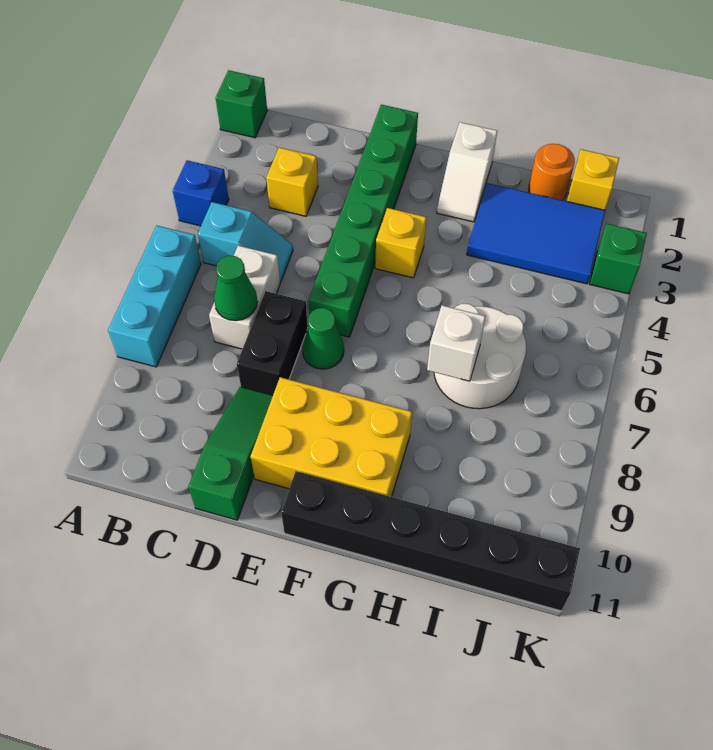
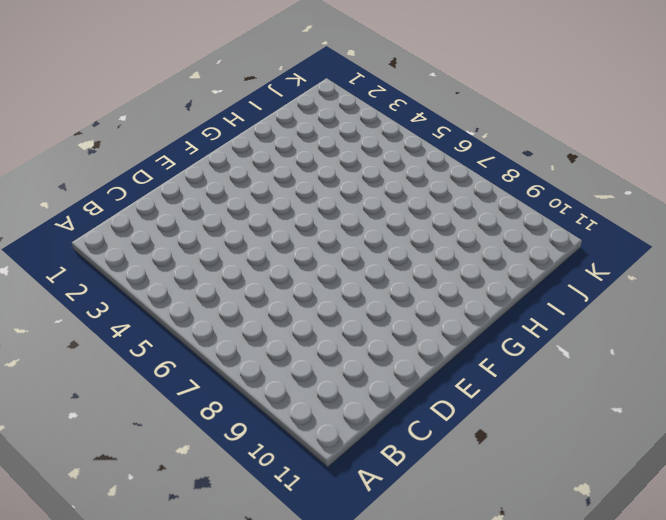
none -> green 1x1 brick [216,70,267,138]
none -> blue 1x1 brick [173,160,229,226]
none -> cyan 1x3 brick [108,226,201,367]

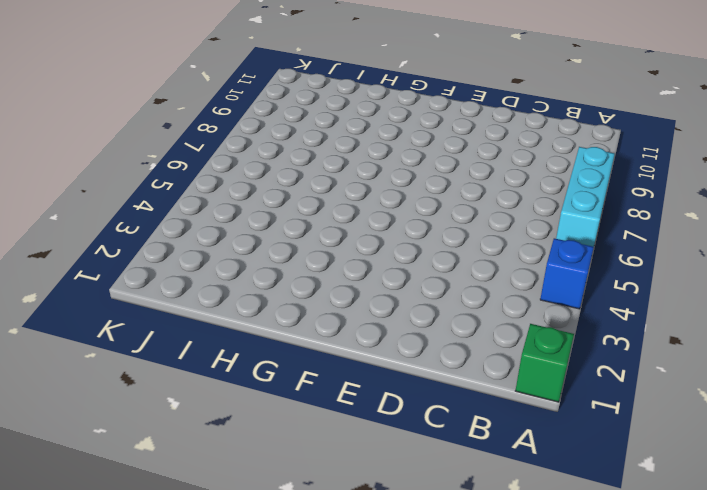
none -> cyan 1x2 slope [198,202,293,282]
none -> yellow 1x1 brick [266,147,318,216]
none -> white 1x2 brick [209,246,280,349]

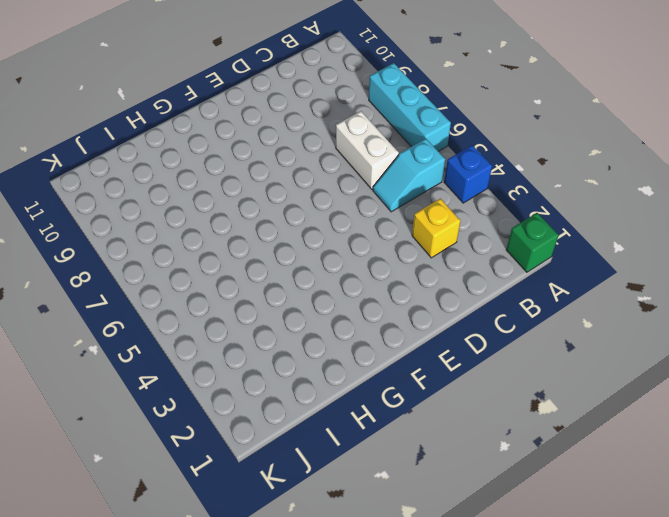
none -> black 1x2 brick [237,291,308,395]
none -> green 1x3 slope [188,387,273,520]
none -> green 1x6 brick [309,105,418,337]

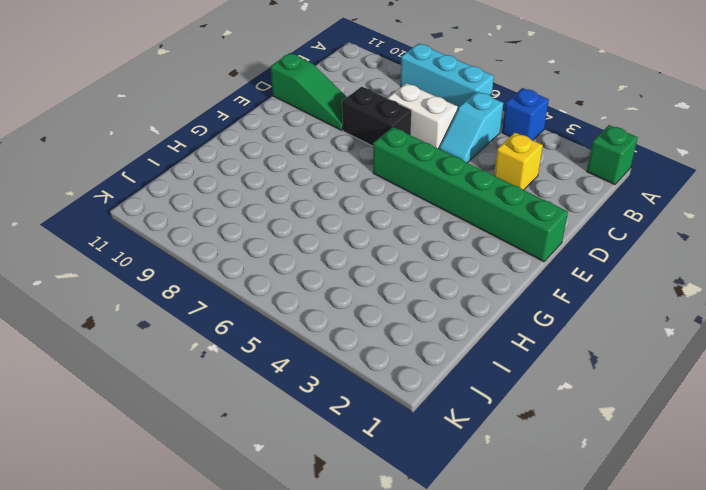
none -> green 1x1 cone [302,308,344,369]
none -> yellow 2x3 brick [251,377,412,497]
none -> yellow 1x1 brick [375,208,426,278]

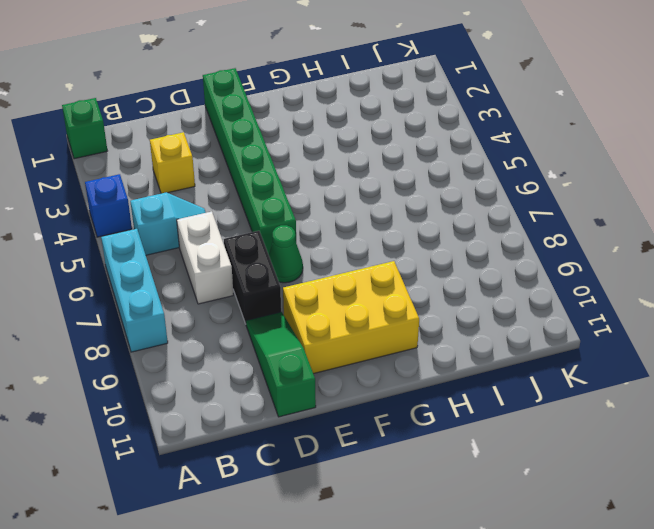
none -> yellow 1x1 brick [375,208,426,278]
none -> black 1x6 brick [281,471,580,611]
none -> white 1x2 slope [437,122,497,222]

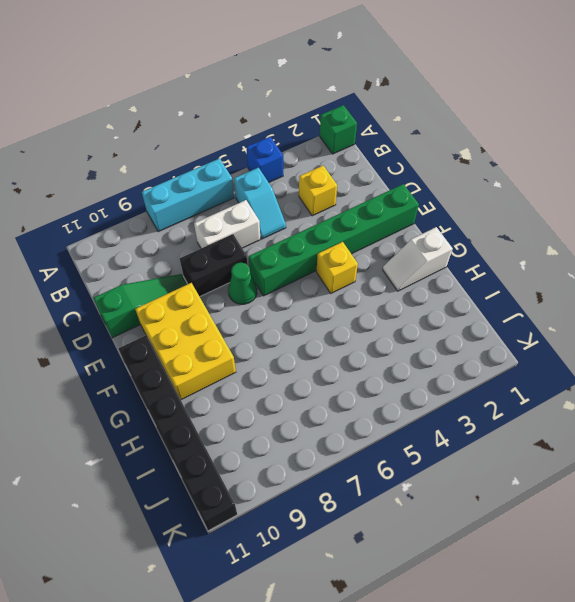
none -> blue 2x3 tile [467,183,605,284]
none -> white 2x2 round brick [434,304,526,409]
none -> orange 1x1 round brick [529,144,575,200]

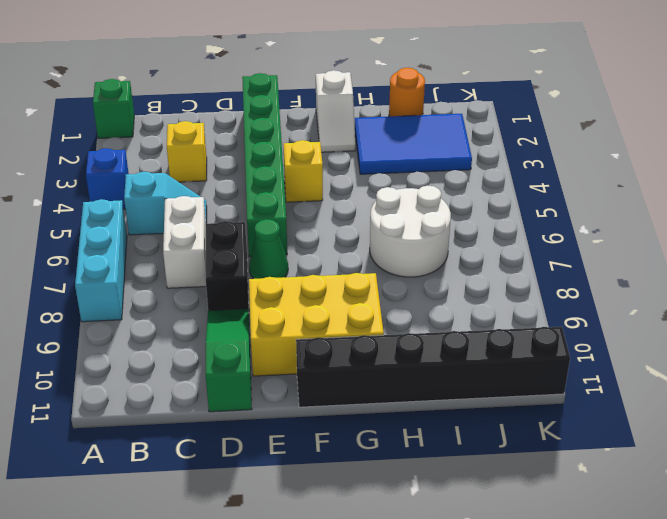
none -> yellow 1x1 brick [567,149,619,210]
none -> green 1x1 brick [590,223,647,294]
none -> green 1x1 cone [214,256,258,321]

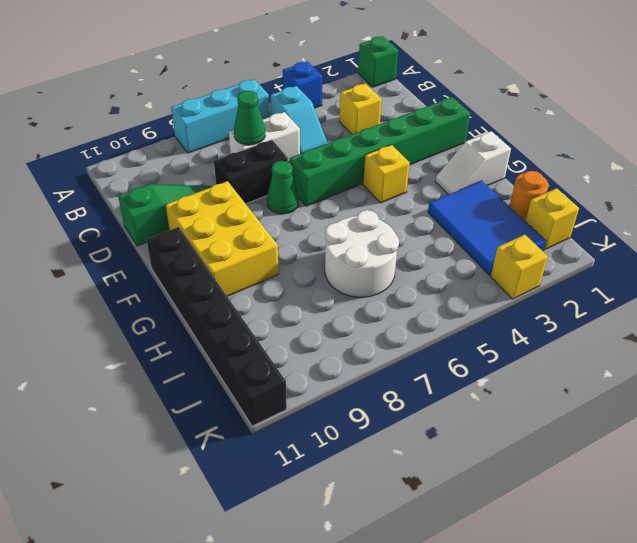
yellow 1x1 brick [491,235,548,299] -> green 1x1 brick [590,223,647,294]
none -> white 1x1 brick [427,305,485,381]

